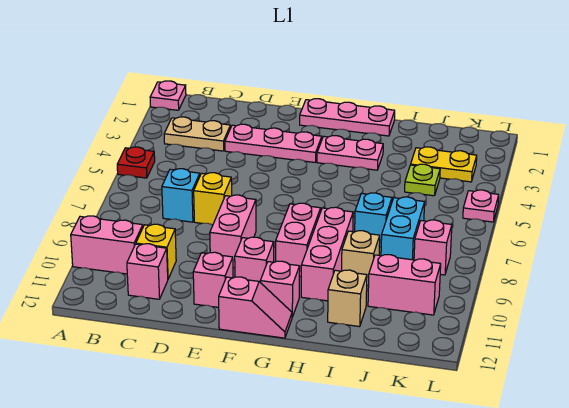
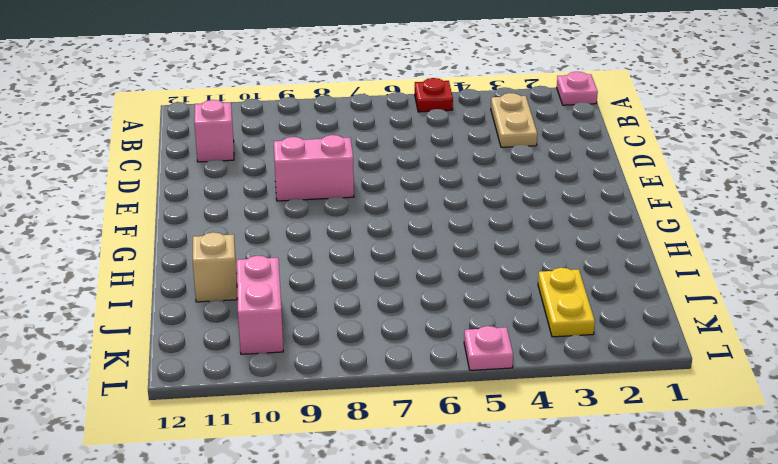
none -> pink 1x2 brick [71,216,143,274]
none -> cyan 1x1 brick [162,169,200,222]
none -> yellow 1x1 brick [136,224,176,279]

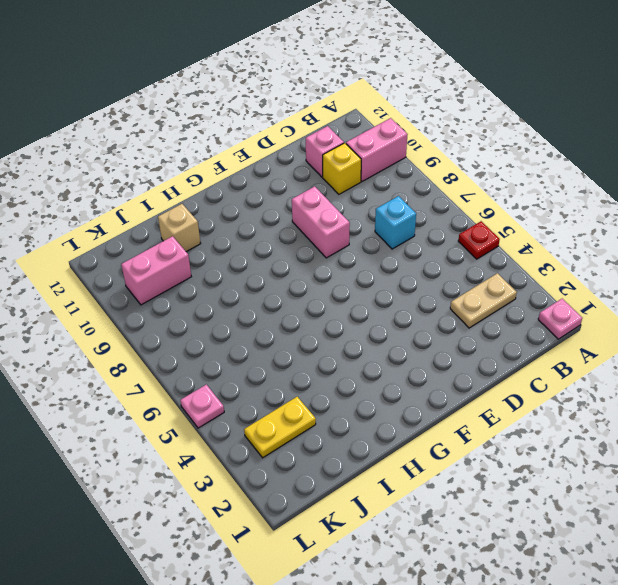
none -> pink 1x3 plate [225,124,322,162]
none -> yellow 1x1 brick [194,173,232,225]
none -> pink 1x1 brick [193,252,233,307]

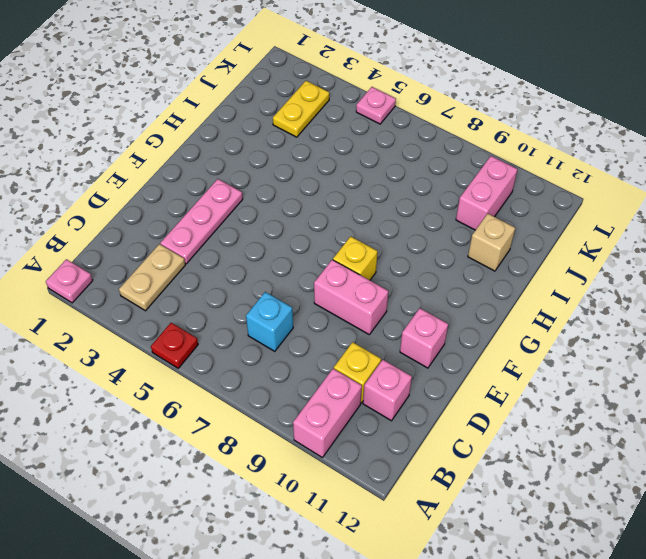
yellow 1x1 brick [333,236,378,280] -> yellow 1x1 brick moved to [194,173,232,225]
none -> pink 1x3 plate [300,99,395,136]
none -> pink 1x1 brick [235,237,274,282]
none -> pink 1x2 slope [219,277,292,338]

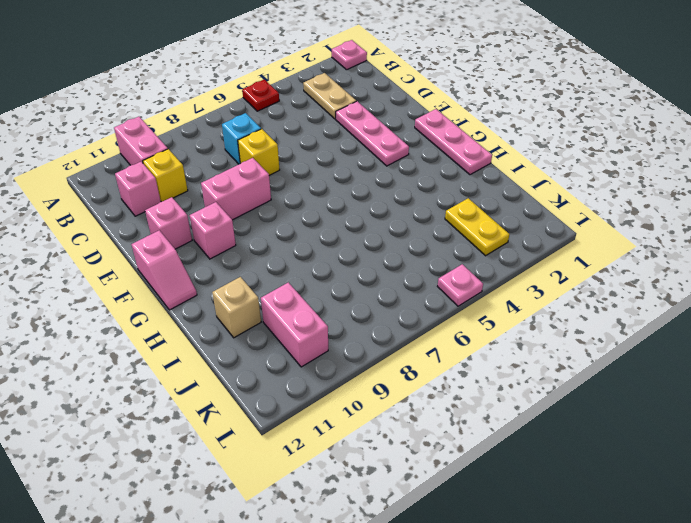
none -> pink 1x2 plate [317,136,383,170]
none -> pink 1x2 brick [276,203,321,276]
none -> pink 1x1 brick [260,261,300,317]

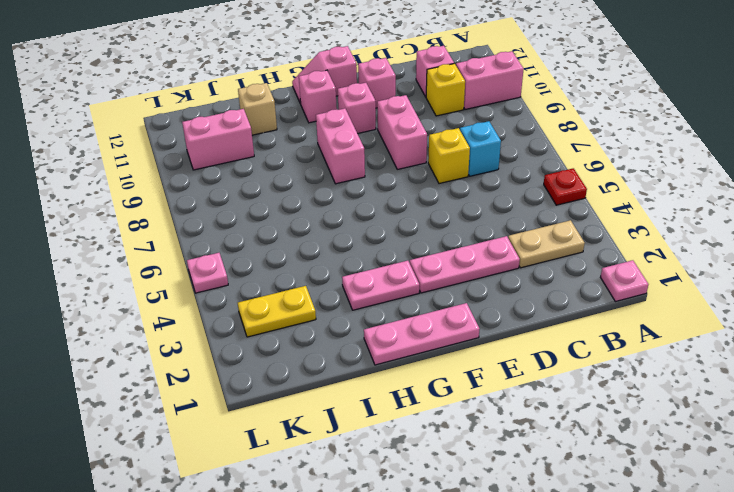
none -> pink 1x3 brick [301,207,353,301]
none -> cyan 1x1 brick [355,193,392,247]
none -> tan 1x1 brick [342,231,380,285]

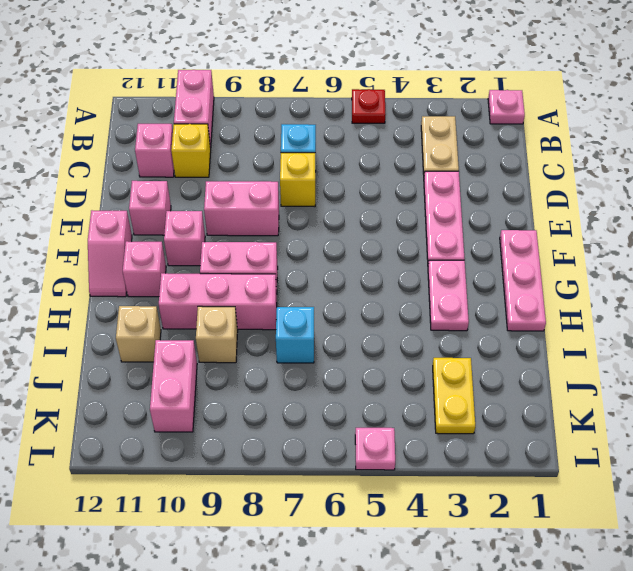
none -> lime 1x1 plate [405,164,440,196]
none -> cyan 1x2 brick [381,197,425,260]
none -> pink 1x1 brick [414,220,452,275]

